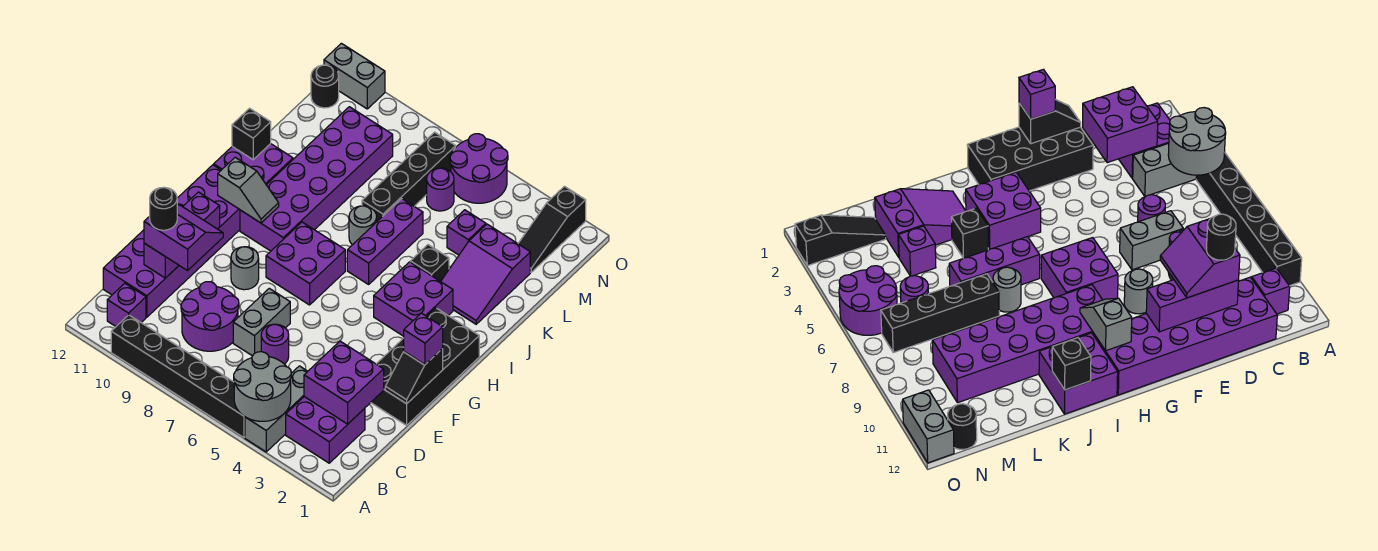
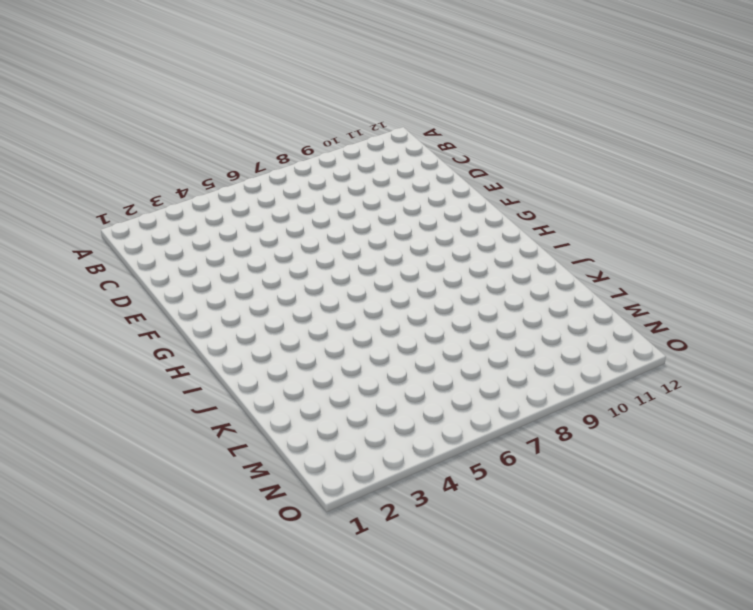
none -> grey 1x3 brick [245,366,308,452]
none -> black 1x6 brick [111,315,245,438]
none -> purple 2x2 brick [286,397,365,463]
none -> purple 1x1 brick [107,283,146,326]

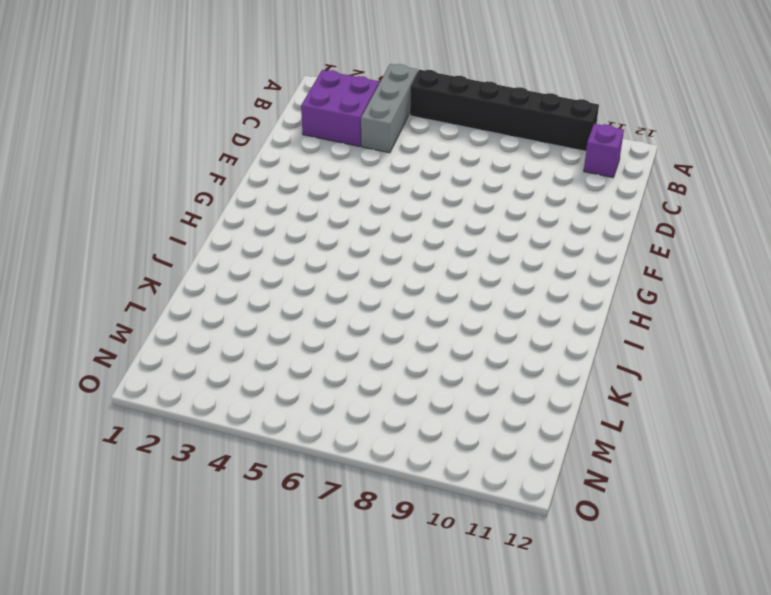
none -> purple 2x2 round brick [181,282,239,351]
none -> purple 2x6 brick [103,165,240,317]
none -> purple 1x1 round brick [261,324,289,364]
none -> grey 1x2 brick [233,288,290,356]

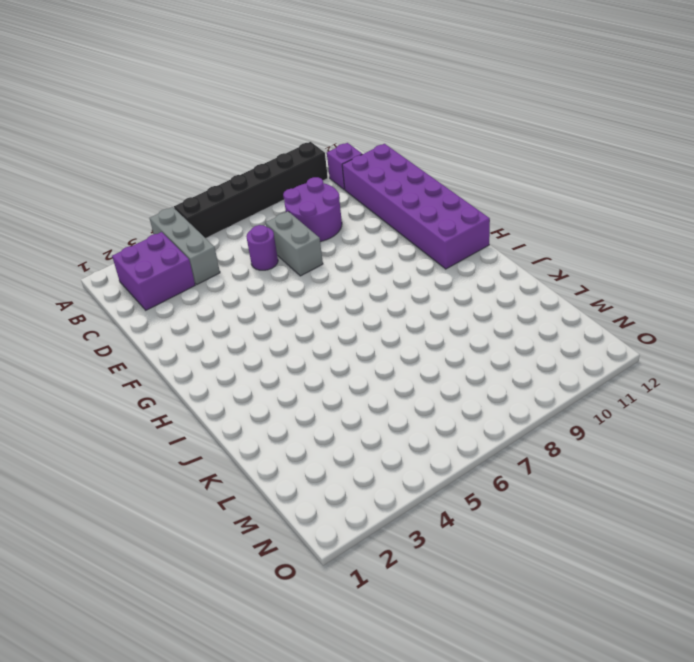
none -> black 2x4 brick [371,308,479,425]
none -> grey 1x1 round brick [231,247,259,290]
none -> purple 2x2 brick [266,222,345,305]
none -> purple 2x2 brick [374,262,453,336]

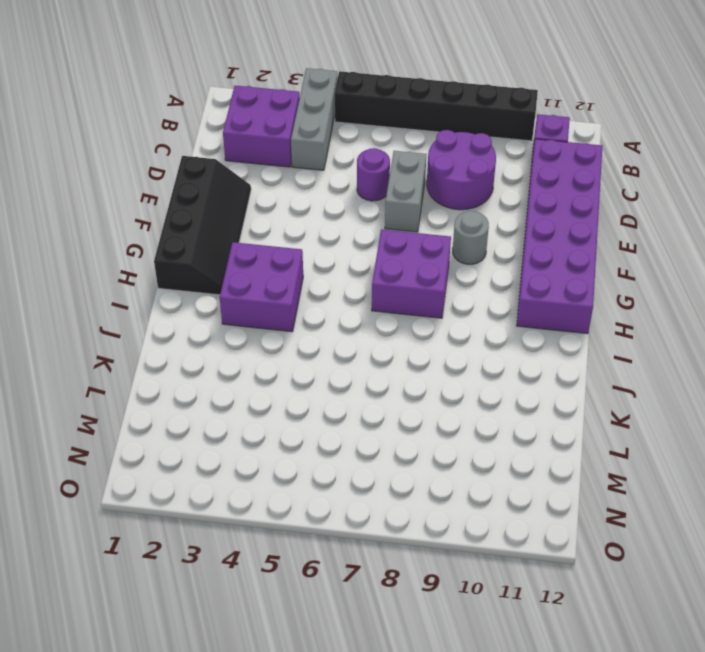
black 2x4 slope [154,156,251,295] -> black 2x4 brick [371,308,479,425]
none -> purple 2x6 brick [240,107,393,251]
none -> purple 1x3 brick [347,199,423,284]
none -> purple 2x2 brick [214,144,293,185]
none -> purple 2x3 slope [441,224,530,324]

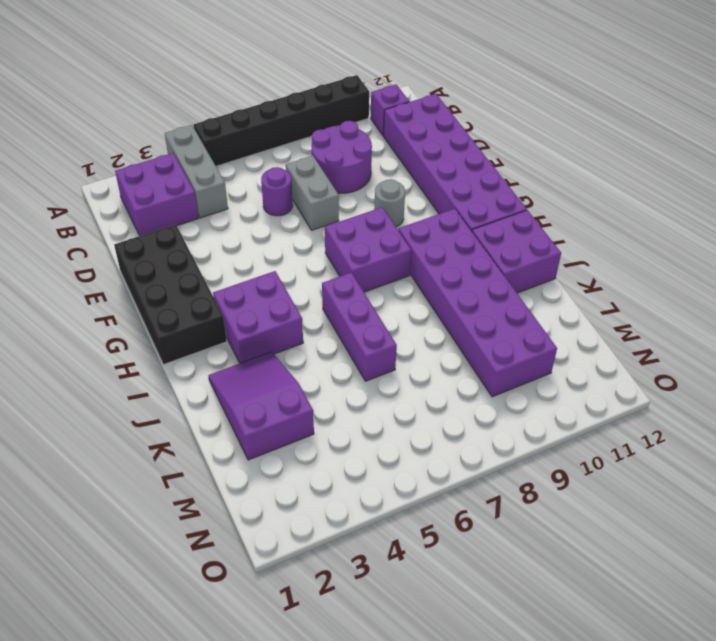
none -> black 1x1 brick [410,245,449,281]
none -> grey 1x1 round brick [349,206,377,245]
none -> black 1x4 brick [362,132,456,221]
none -> purple 1x1 brick [447,210,486,255]

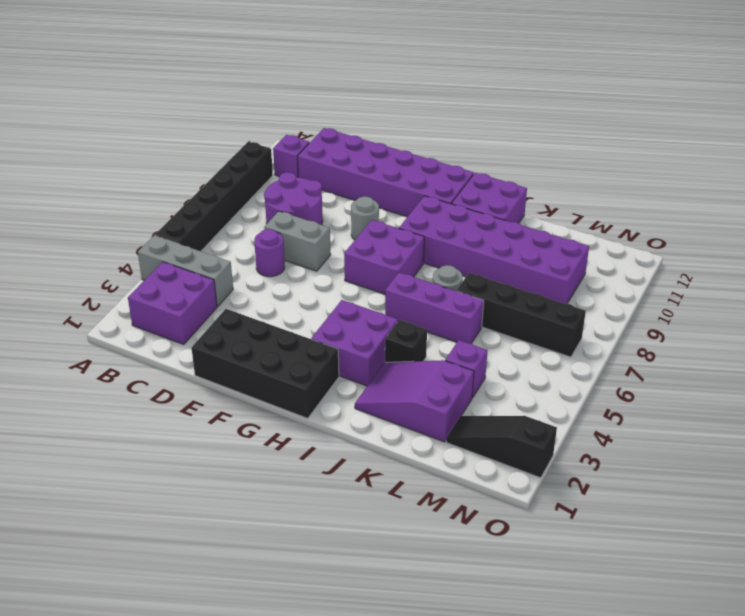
none -> purple 1x1 round brick [427,168,454,211]
none -> purple 2x2 round brick [450,134,508,203]
none -> black 1x1 round brick [311,65,339,108]
none -> grey 1x2 brick [324,43,385,109]

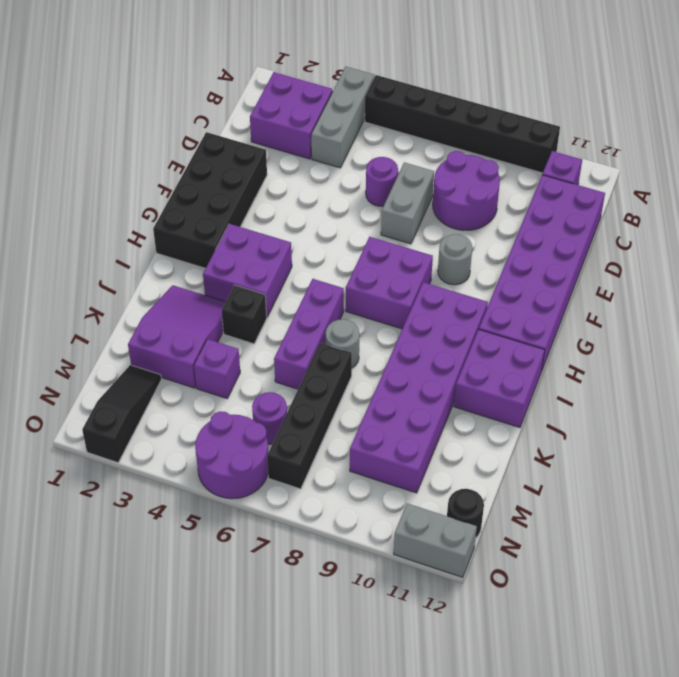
none -> grey 2x2 round brick [234,352,291,421]
none -> purple 2x2 brick [304,341,384,424]
none -> purple 1x3 brick [144,192,220,278]
none -> black 1x2 slope [385,349,443,404]

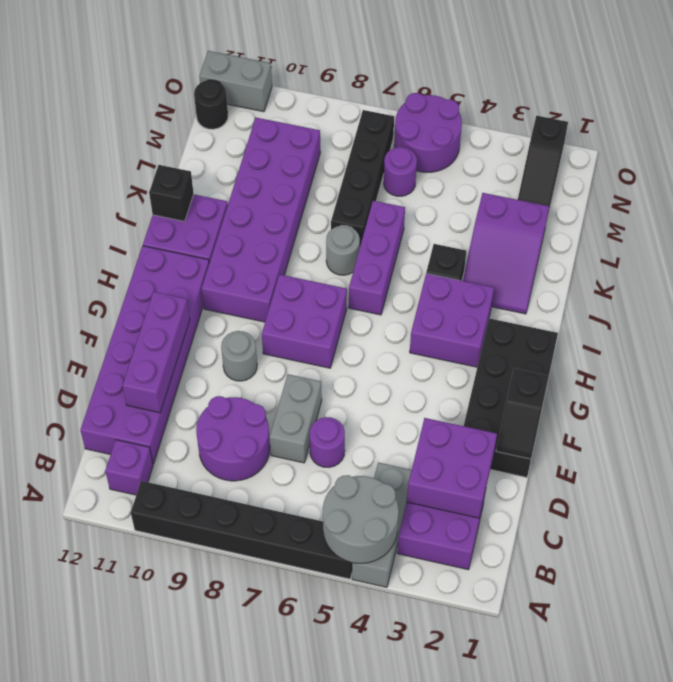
none -> purple 1x1 brick [447,210,486,255]
none -> grey 1x2 slope [218,157,279,223]
none -> purple 2x2 slope [144,205,223,271]
none -> purple 1x1 brick [404,313,443,364]

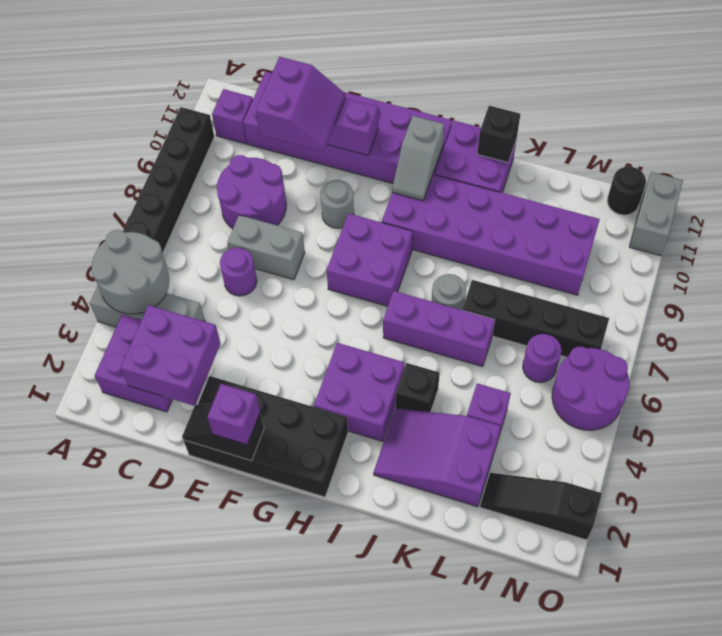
none -> black 1x1 round brick [150,188,177,230]

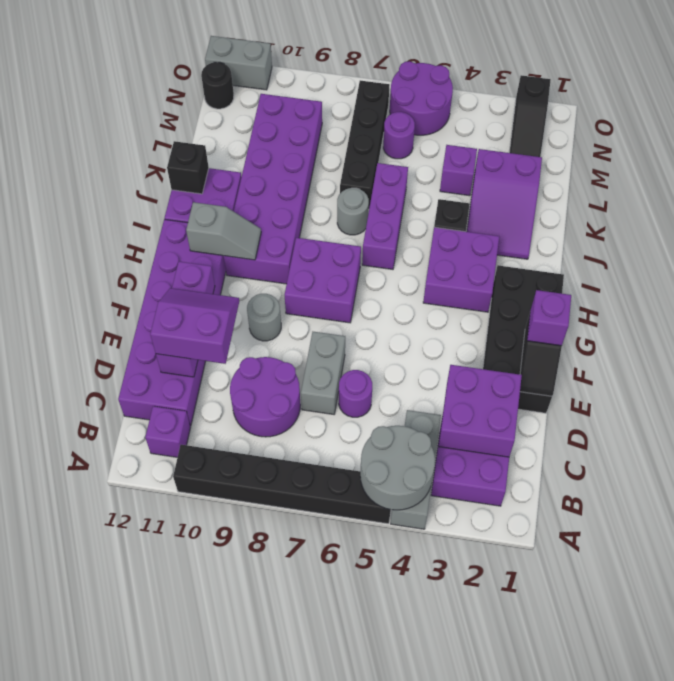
none -> black 1x1 round brick [150,188,177,230]

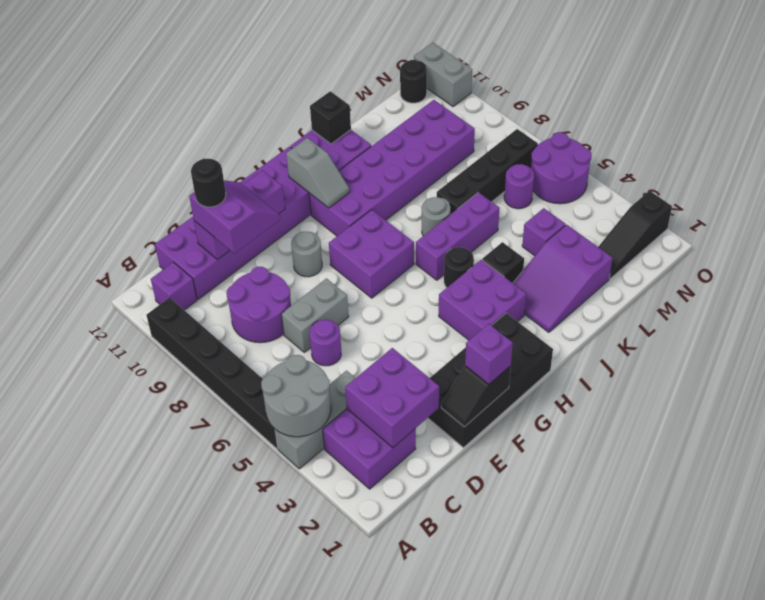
black 1x1 round brick [444,247,474,288] -> none

